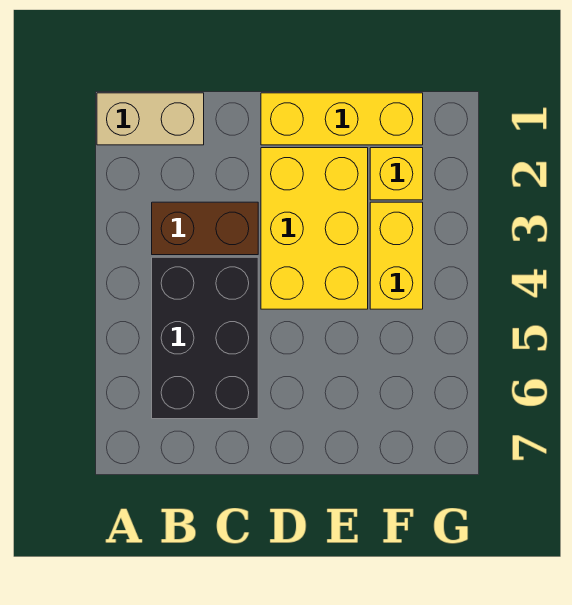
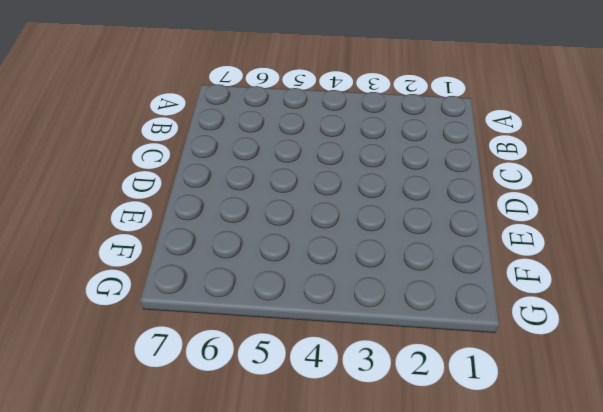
none -> tan 1x2 brick [97,93,204,145]
none -> brown 1x2 brick [152,202,258,255]

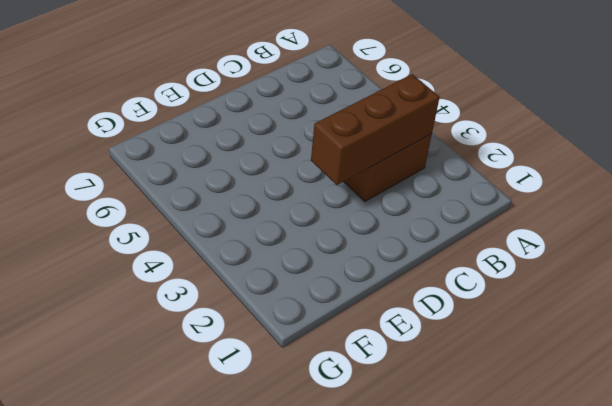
brown 1x3 brick [311,74,440,185] -> none
none -> tan 1x2 brick [97,93,204,145]
none -> black 2x3 brick [152,257,258,419]

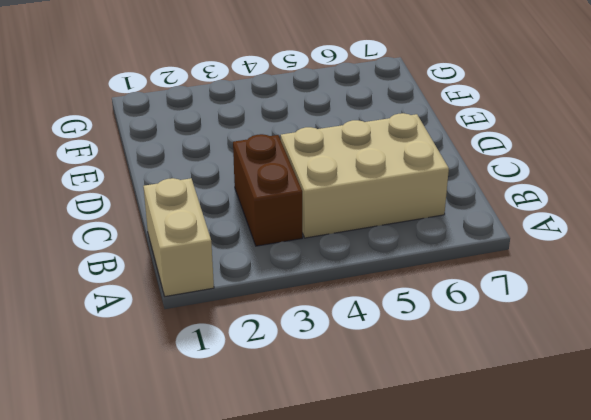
tan 2x3 brick [281,113,449,238] -> black 2x3 brick [152,257,258,419]
none -> yellow 1x3 brick [261,93,423,145]
none -> yellow 2x3 brick [261,148,368,309]

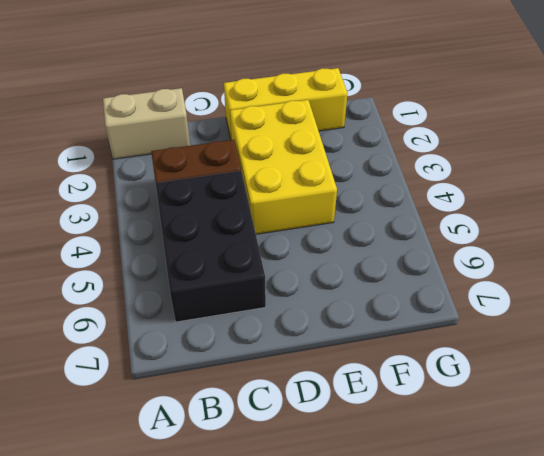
none -> yellow 1x1 brick [370,148,423,200]
none -> yellow 1x2 brick [370,202,423,309]

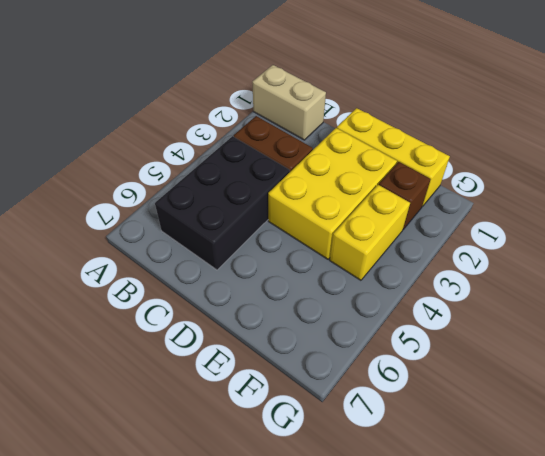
brown 1x1 brick [379,162,430,230] -> yellow 1x1 brick [370,148,423,200]

